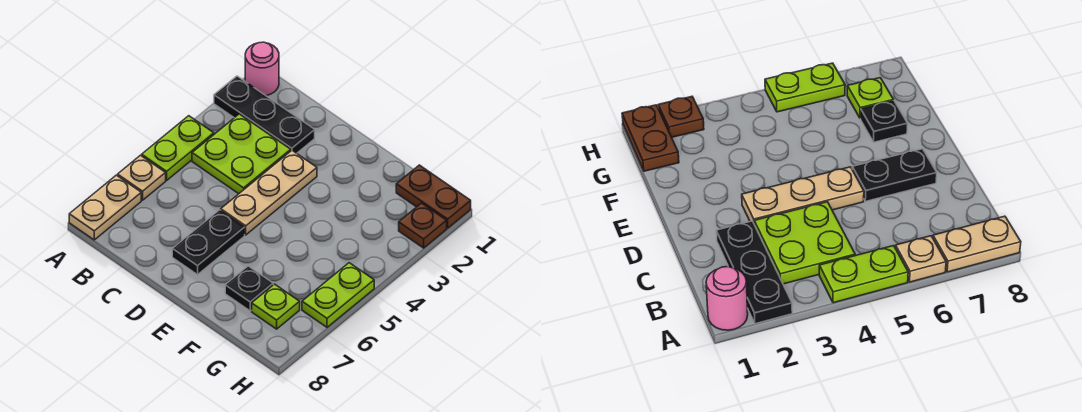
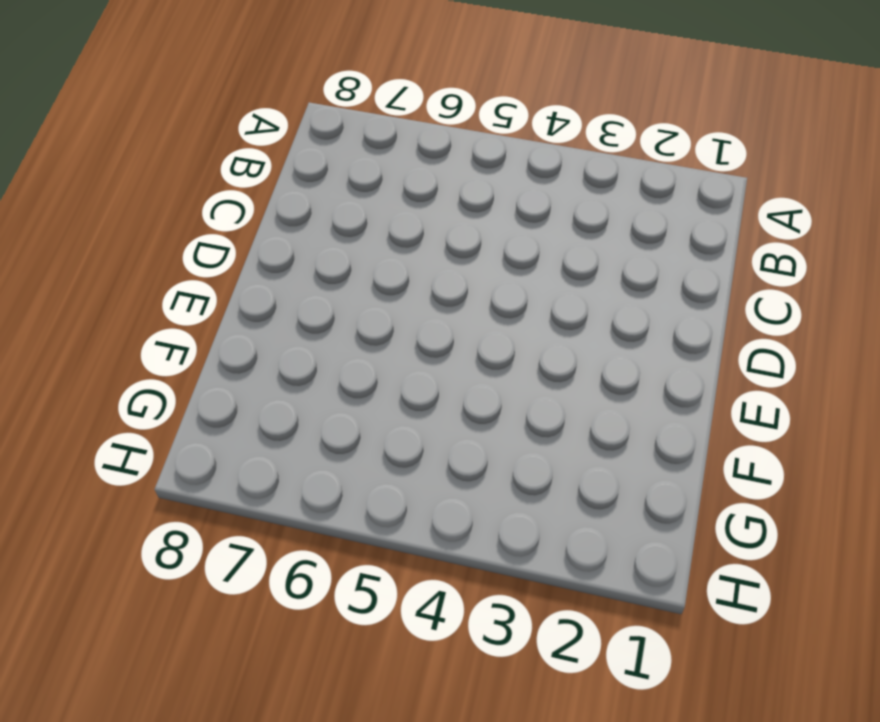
none -> pink 1x1 round brick [245,42,279,96]
none -> black 1x3 plate [214,76,315,153]
none -> lime 1x2 plate [142,116,214,180]

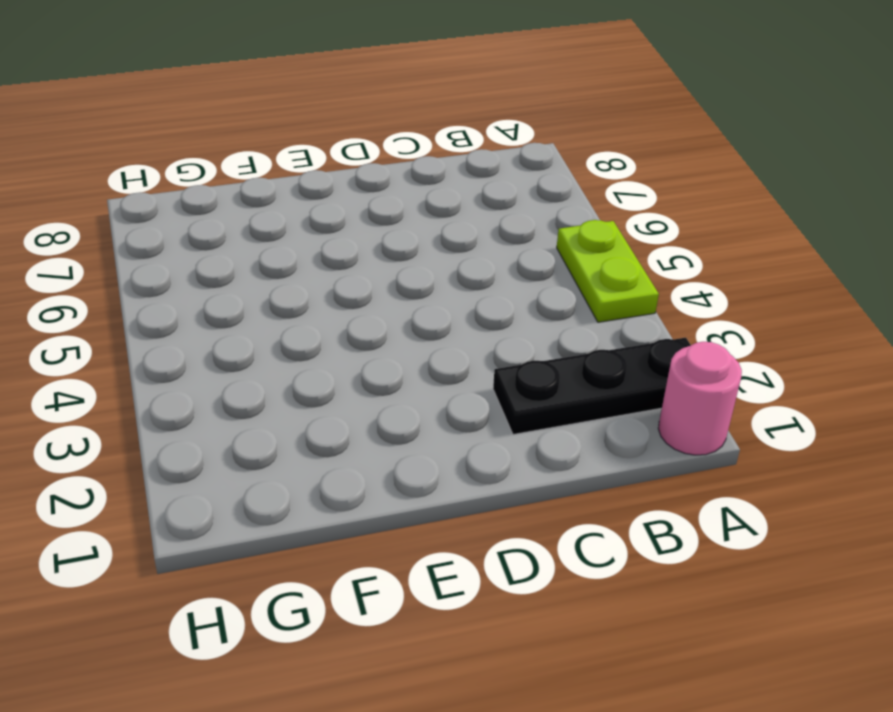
none -> tan 1x1 plate [118,155,166,200]
none -> tan 1x2 plate [69,175,141,240]
none -> lime 2x2 plate [192,114,291,194]

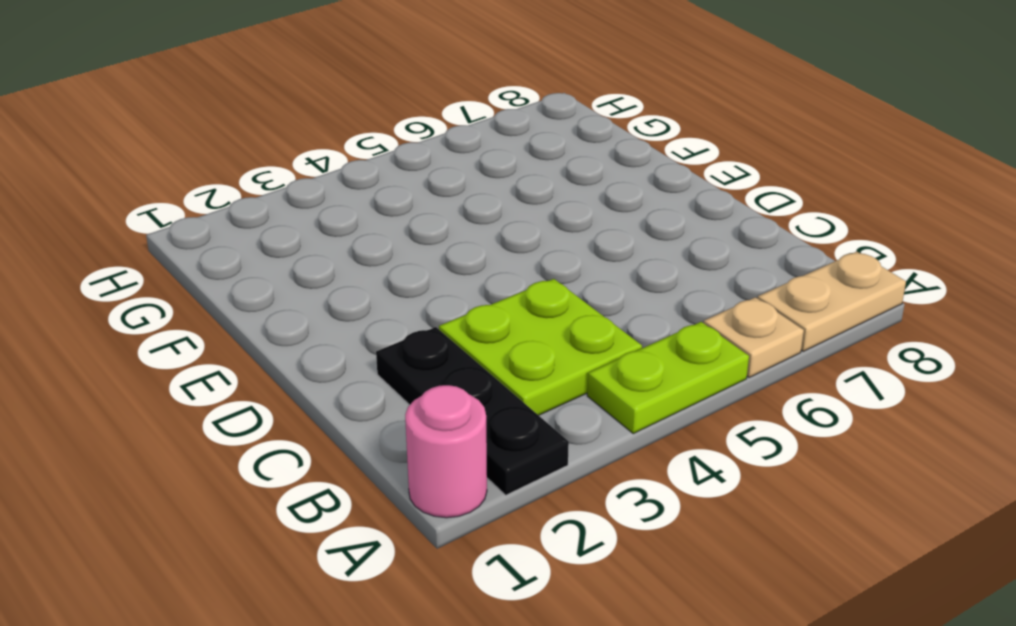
none -> tan 1x3 plate [221,151,317,235]
none -> black 1x2 plate [172,210,245,275]
none -> black 1x1 plate [225,266,273,311]

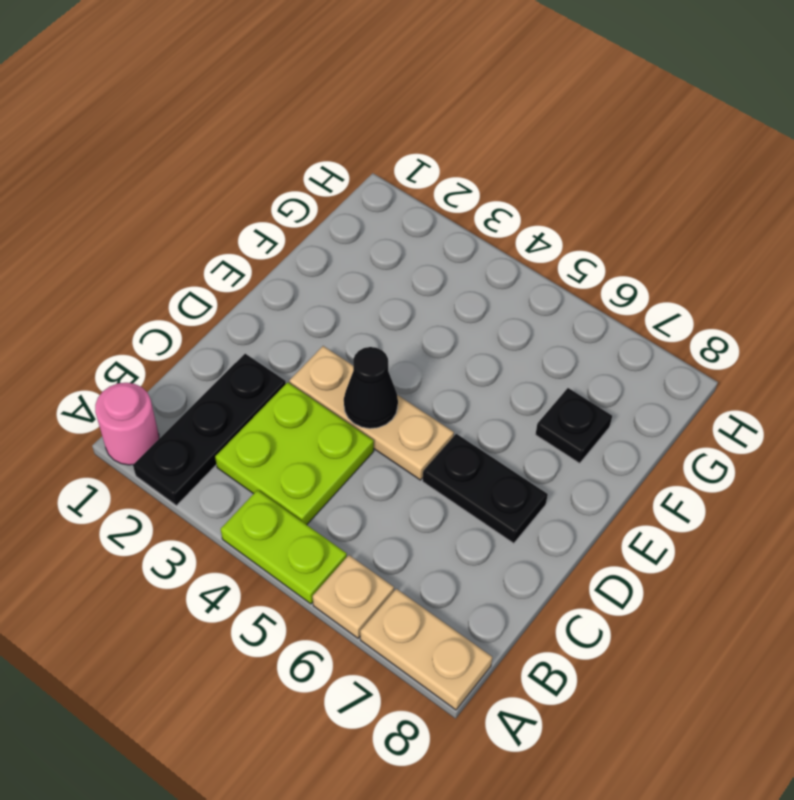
black 1x1 cone [344,347,398,429] -> none
none -> brown 1x2 plate [396,165,471,228]
none -> lime 1x1 plate [252,284,300,329]
none -> brown 1x1 plate [399,203,447,248]

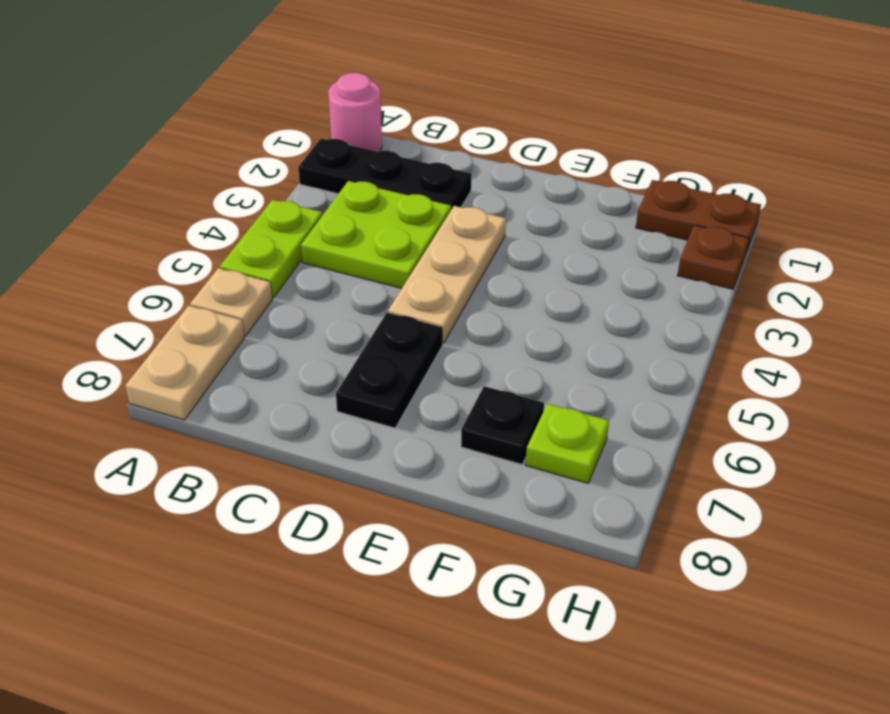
none -> lime 1x2 plate [302,263,374,327]

